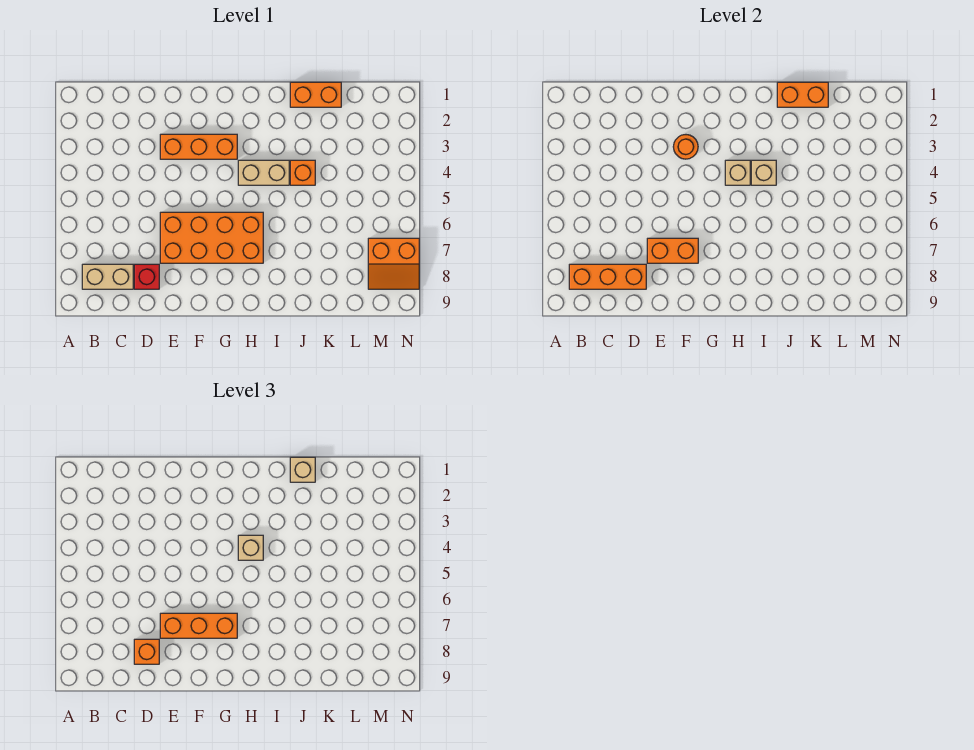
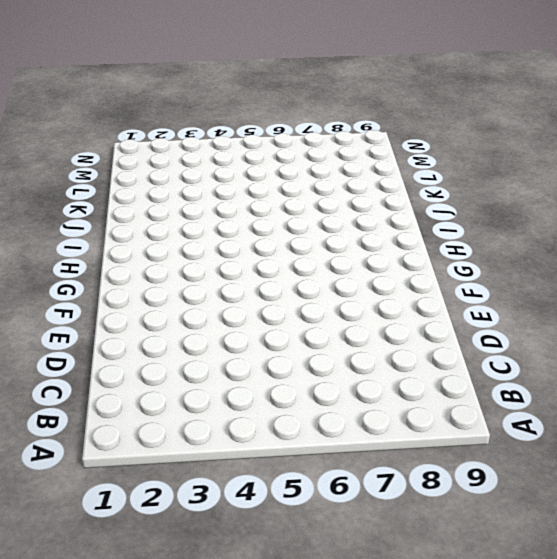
none -> tan 1x2 brick [82,264,133,289]
none -> red 1x1 brick [134,264,159,289]
none -> orange 1x3 brick [160,134,237,159]

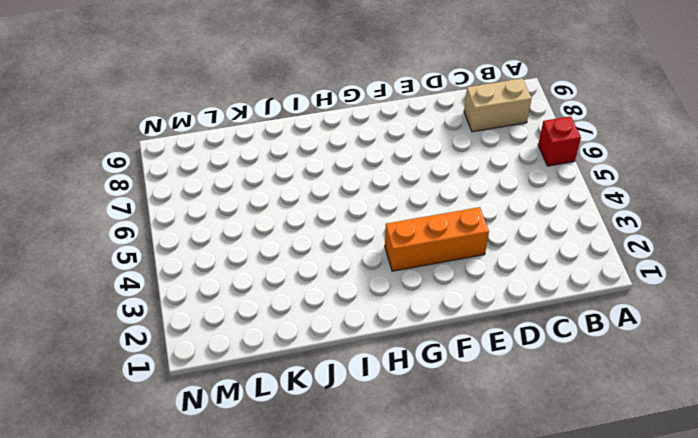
red 1x1 brick [538,116,581,166] -> red 1x1 brick moved to [134,264,159,289]
none -> orange 2x4 brick [160,212,263,263]
none -> tan 1x2 brick [238,160,289,185]
none -> orange 1x2 brick [290,82,341,107]

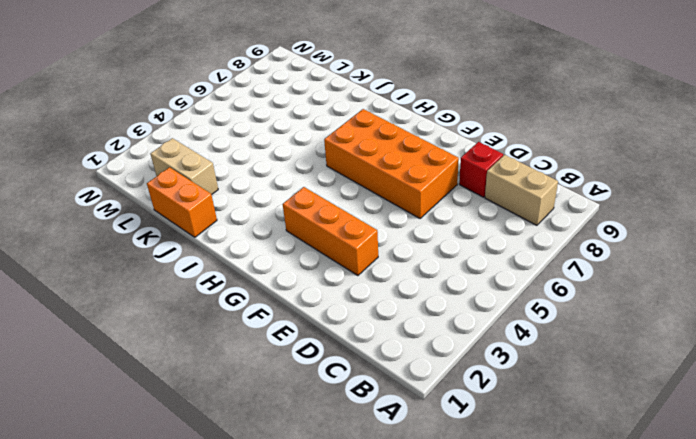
tan 1x2 brick [151,138,218,195] -> tan 1x2 brick moved to [238,160,289,185]
none -> orange 1x1 brick [290,160,315,185]
none -> orange 2x2 slope [368,238,419,289]
none -> orange 1x3 brick [569,264,646,289]

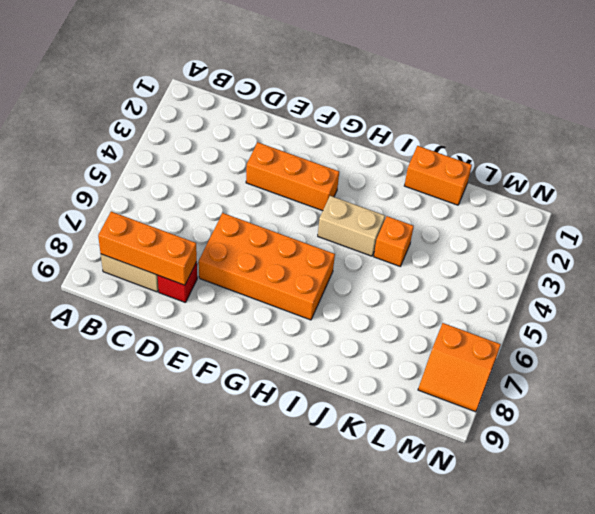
none -> orange 1x2 brick [647,238,698,263]
none -> orange 1x1 round brick [673,135,698,159]
none -> tan 1x1 brick [725,160,750,185]

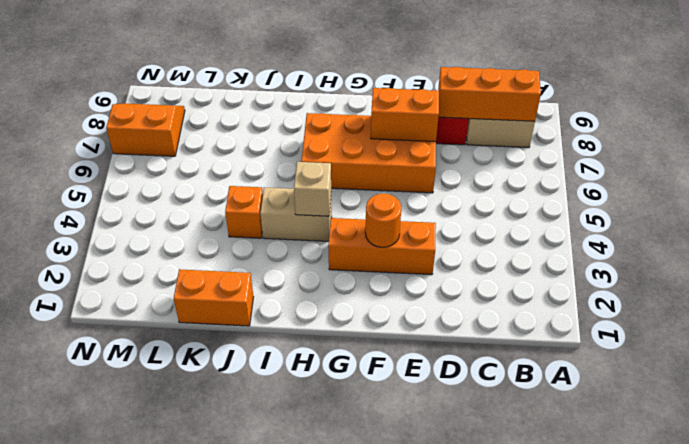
none -> tan 1x1 brick [751,160,776,185]
none -> orange 1x2 brick [777,82,828,107]
none -> orange 1x1 brick [134,639,159,664]

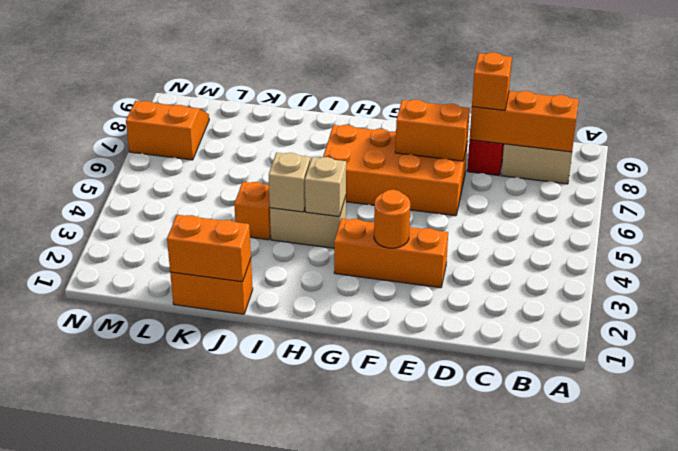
none -> orange 1x3 brick [160,613,237,638]
none -> tan 1x1 brick [238,535,263,560]
none -> tan 1x1 brick [290,457,315,482]

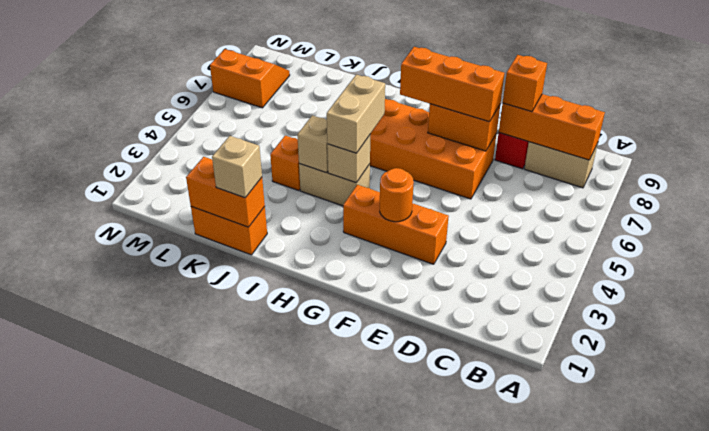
tan 1x2 brick [327,75,385,153] -> tan 1x1 brick [238,535,263,560]

